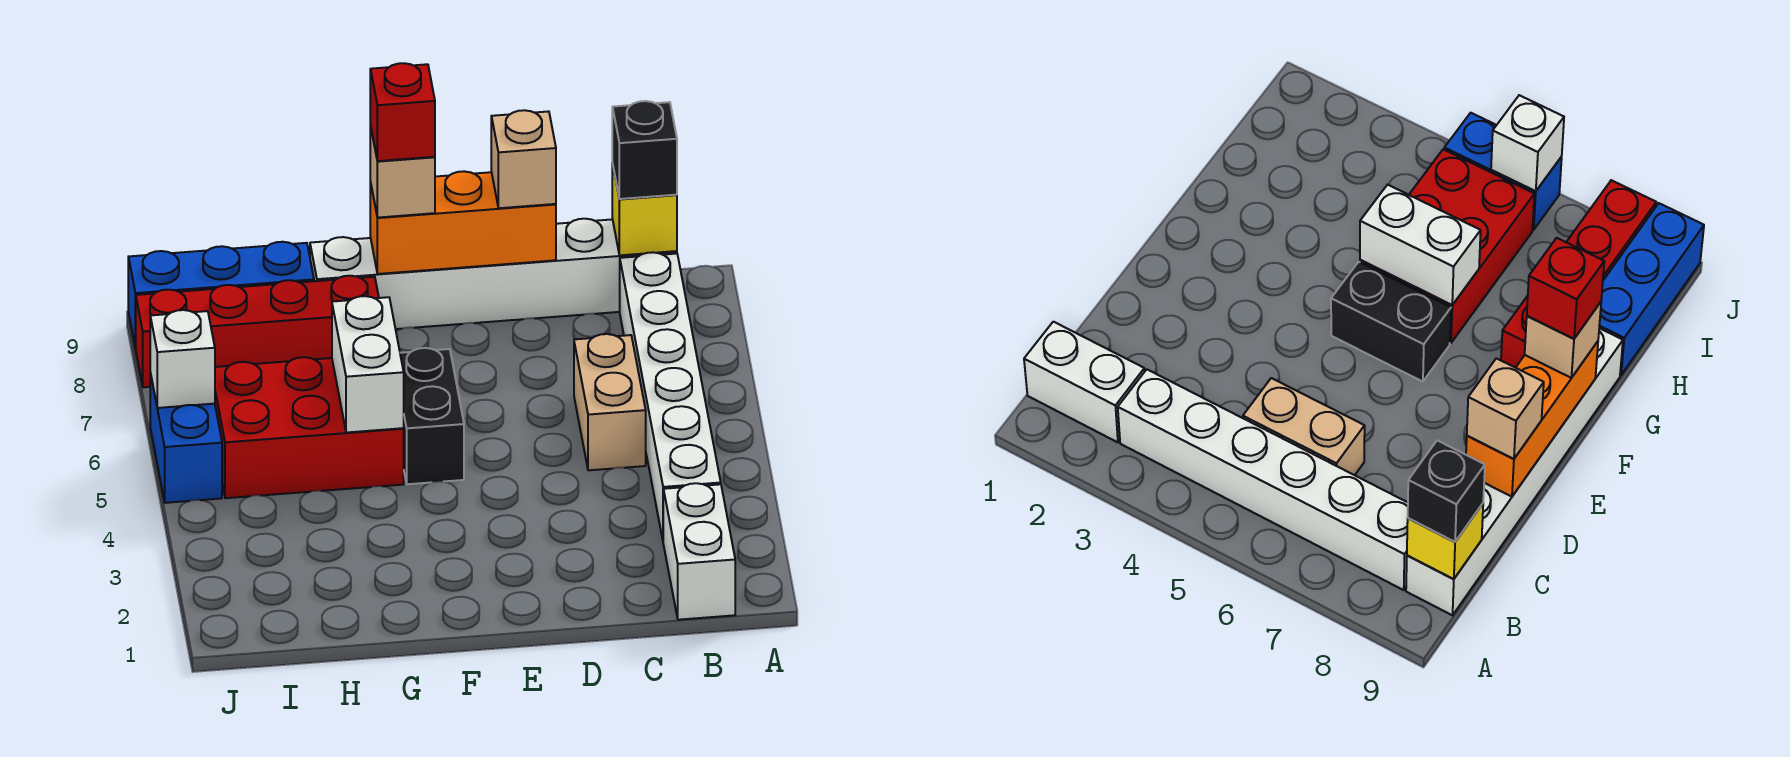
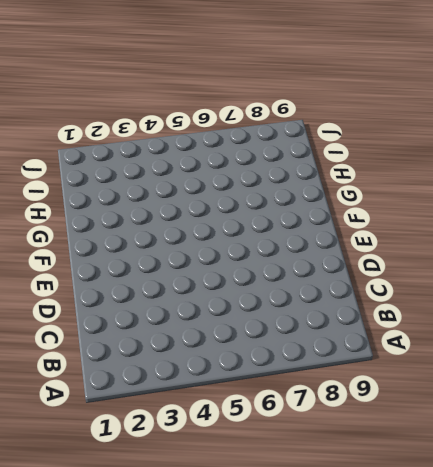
none -> white 1x2 brick [663,483,735,620]
none -> white 1x6 brick [620,252,721,539]
none -> white 1x6 brick [310,219,677,329]

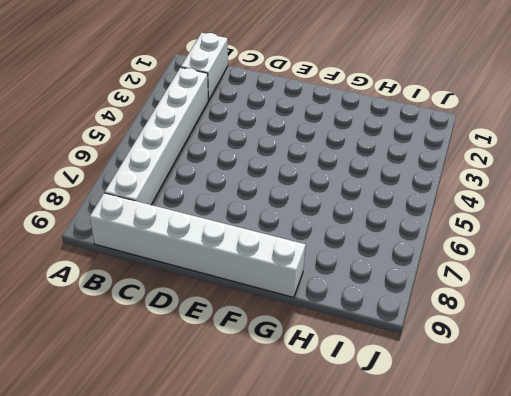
none -> tan 1x2 brick [574,334,646,470]
none -> black 1x2 brick [400,348,464,484]
none -> red 2x3 brick [215,357,404,498]

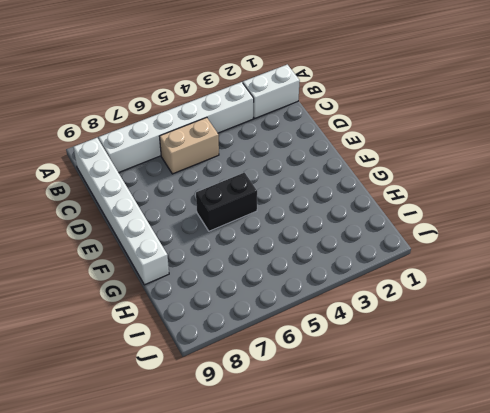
none -> red 2x3 brick [215,357,404,498]
none -> red 1x4 brick [136,276,379,387]
none -> blue 1x3 brick [128,242,314,349]

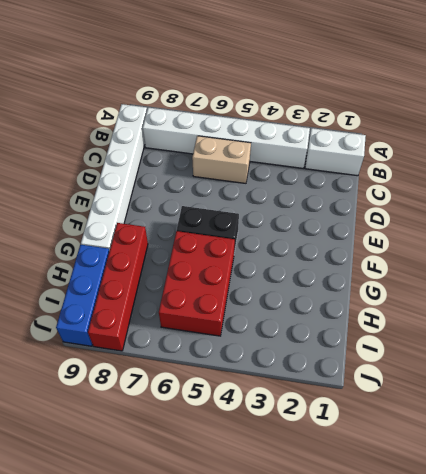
none -> blue 1x2 brick [150,373,222,503]
none -> yellow 1x1 brick [612,163,677,255]
none -> orange 1x3 brick [370,171,556,274]

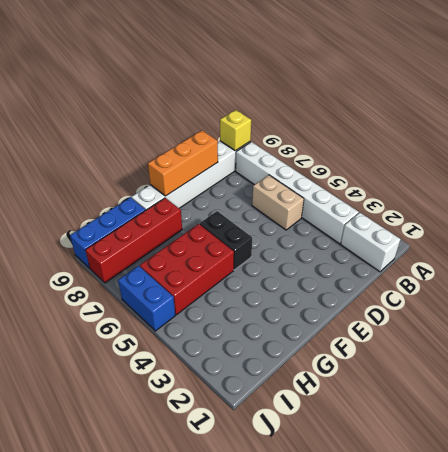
none -> white 1x2 brick [332,296,404,433]
none -> white 1x1 brick [150,310,215,408]
none -> black 1x1 brick [612,101,677,199]

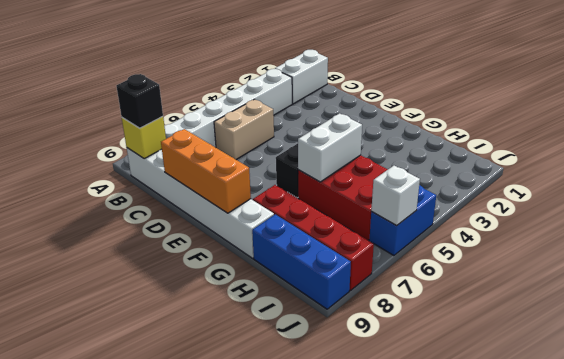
none -> tan 1x1 brick [491,110,556,208]
none -> tan 1x1 brick [370,125,435,218]
none -> red 1x1 brick [370,63,435,161]

